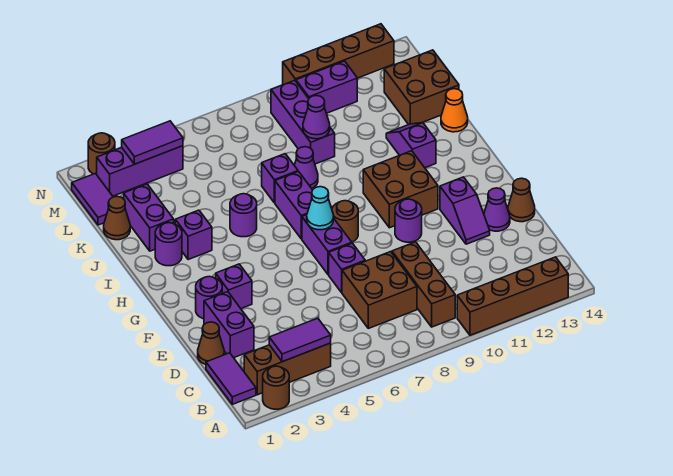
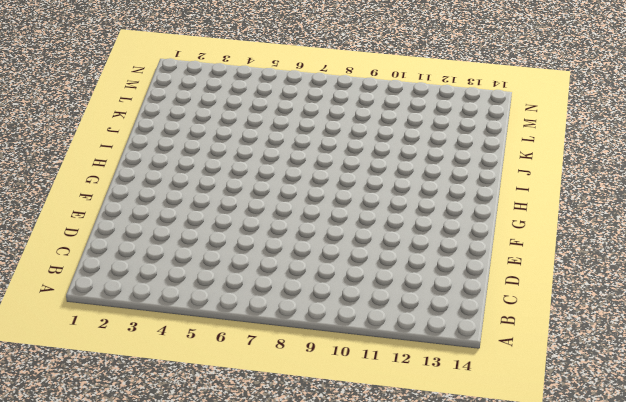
none -> brown 1x1 round brick [263,366,289,409]
none -> brown 1x4 brick [457,257,568,335]
none -> purple 1x2 tile [206,353,256,404]
none -> brown 1x3 brick [244,343,331,395]

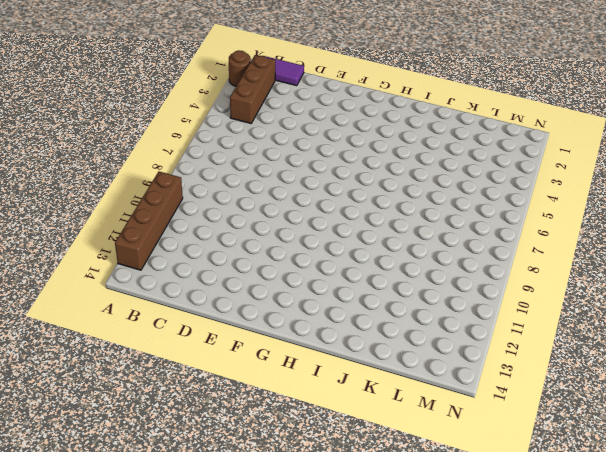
none -> brown 1x3 brick [392,242,455,327]
none -> brown 2x2 brick [342,252,417,328]
none -> brown 1x1 cone [198,322,224,364]
none -> purple 1x2 brick [204,292,254,358]

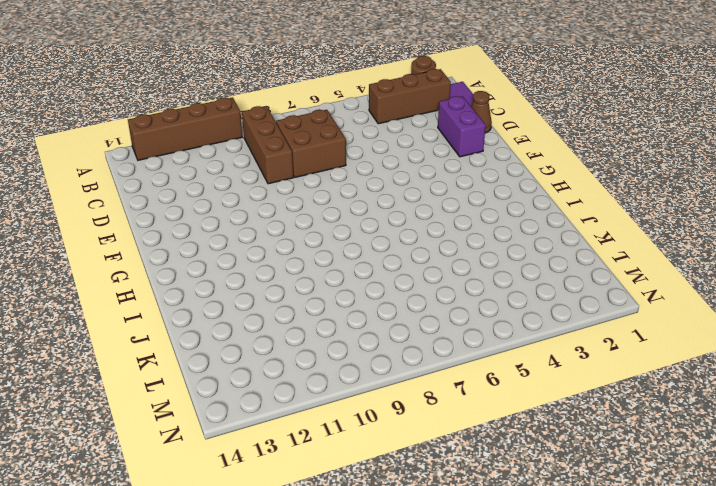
none -> purple 1x1 brick [329,243,365,292]
none -> purple 1x2 slope [440,177,490,244]
none -> purple 1x1 cone [484,188,510,231]
none -> brown 1x1 cone [508,178,535,222]

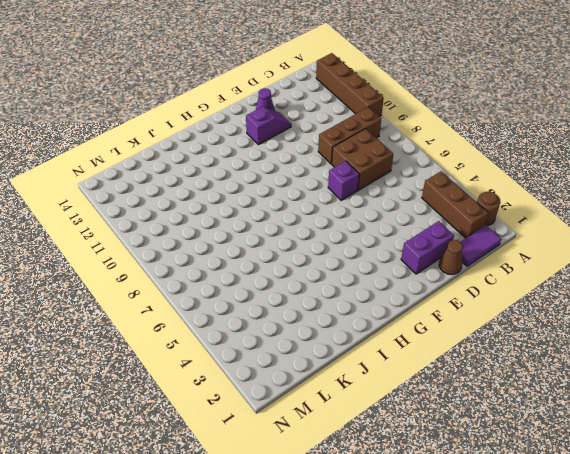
none -> brown 1x1 cone [508,178,535,222]
none -> purple 1x1 round brick [196,276,222,319]
none -> purple 1x1 brick [216,264,252,308]
none -> purple 1x2 brick [302,215,352,275]

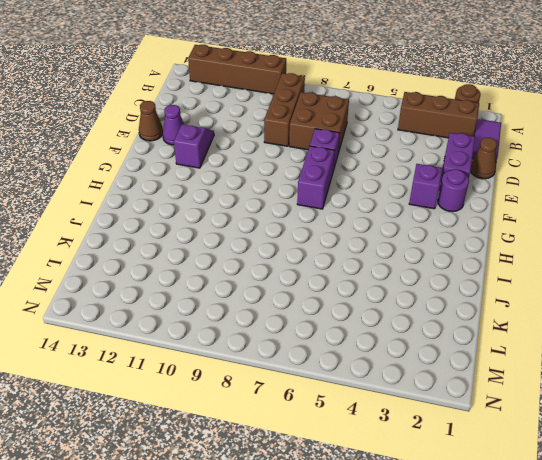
none -> purple 1x1 round brick [395,199,422,242]
none -> brown 1x1 round brick [332,201,358,242]
none -> brown 2x2 brick [363,151,438,228]
none -> purple 1x2 brick [275,172,312,239]

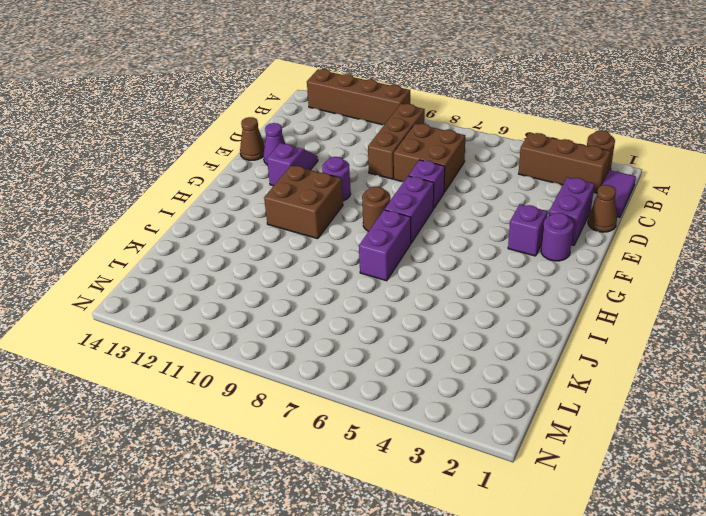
none -> purple 1x1 round brick [155,223,182,266]
none -> purple 1x1 brick [175,210,212,260]
none -> purple 1x1 round brick [230,194,257,237]
none -> purple 1x2 slope [386,123,436,168]

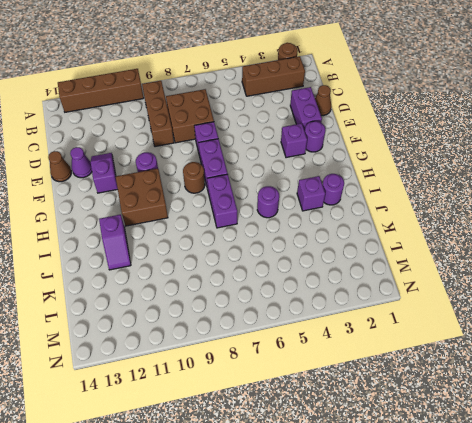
none -> purple 1x2 tile [206,353,256,404]
none -> purple 1x2 brick [124,184,174,251]
none -> purple 1x1 brick [262,154,298,203]
none -> purple 1x1 cone [294,147,318,188]

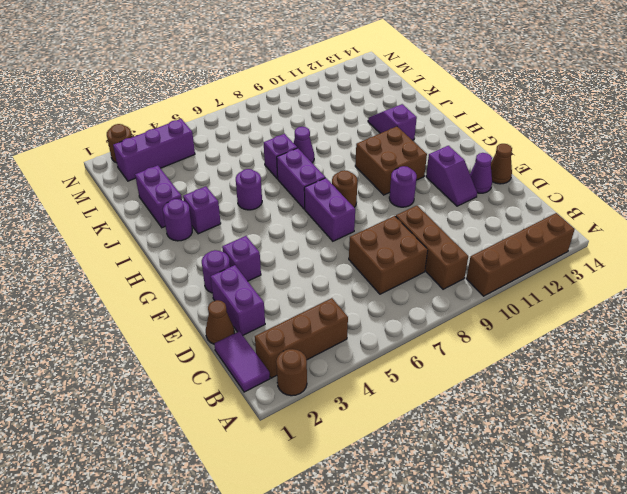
none -> purple 1x1 brick [329,243,365,292]
none -> orange 1x1 cone [441,89,468,132]
none -> brown 1x1 cone [104,196,130,240]
none -> purple 1x3 brick [271,80,335,164]

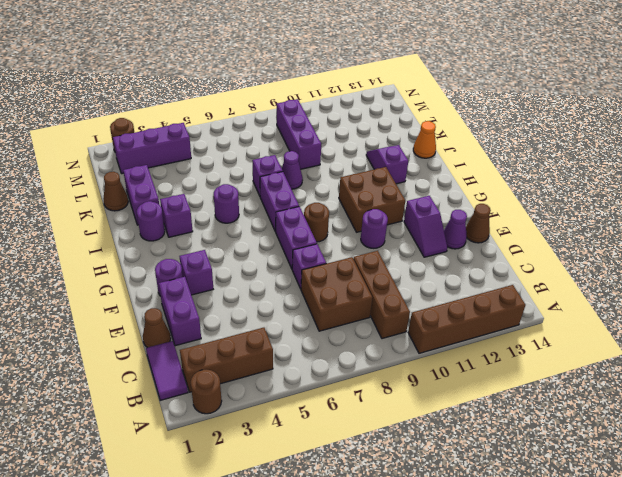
none -> brown 2x2 brick [384,50,459,125]
none -> purple 1x2 tile [72,173,113,225]
none -> purple 1x2 brick [296,61,357,113]
none -> brown 1x4 brick [283,24,394,85]

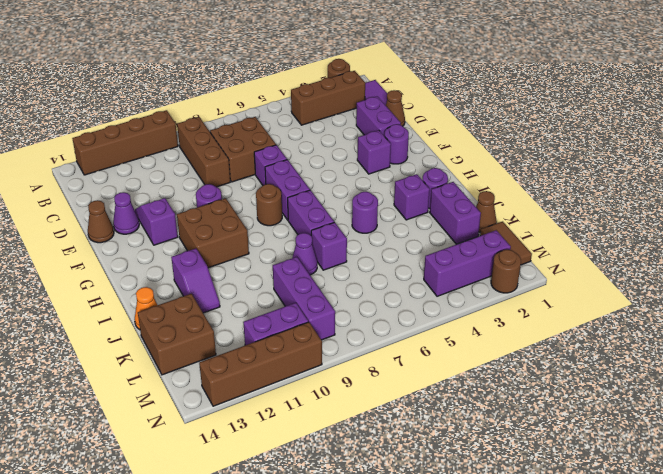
brown 1x2 tile [480,221,532,265] -> purple 1x2 tile [72,173,113,225]
none -> purple 1x2 tile [269,318,331,362]
none -> cyan 1x1 cone [307,187,333,230]
none -> purple 1x1 cone [303,96,330,139]
none -> purple 1x2 tile [122,121,183,164]

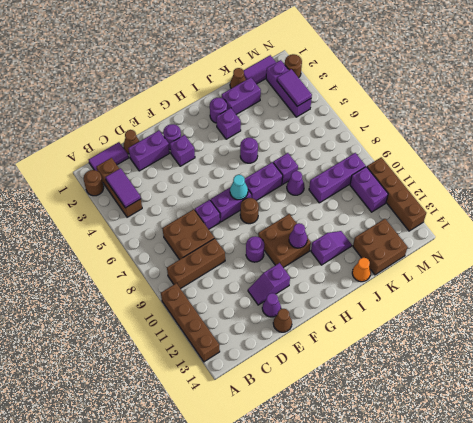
purple 1x1 cone [289,223,307,248] -> purple 1x1 cone moved to [303,96,330,139]

